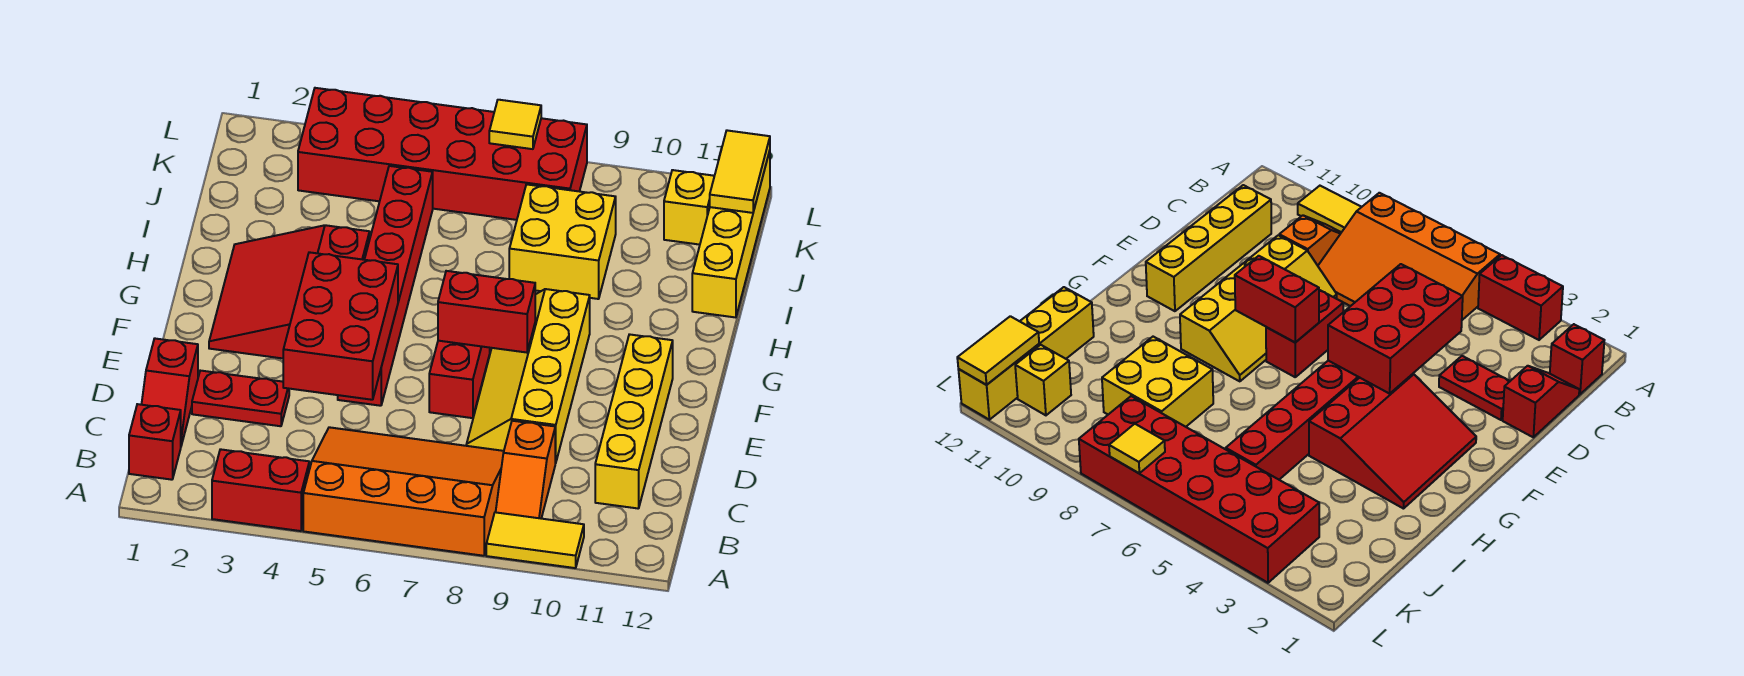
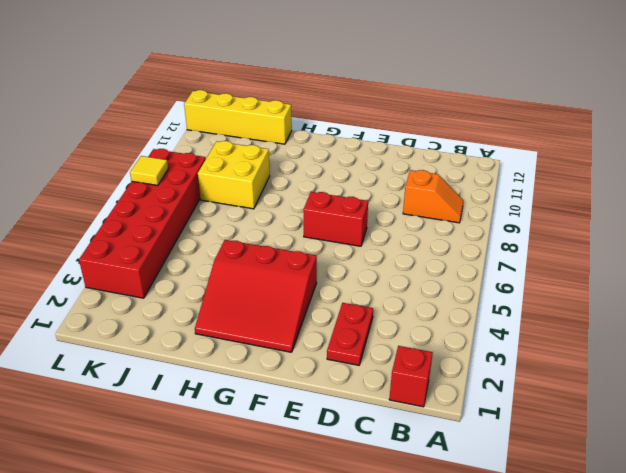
none -> red 1x2 brick [212,449,309,531]
none -> orange 3x4 slope [303,427,504,556]
none -> yellow 1x2 tile [486,512,584,568]

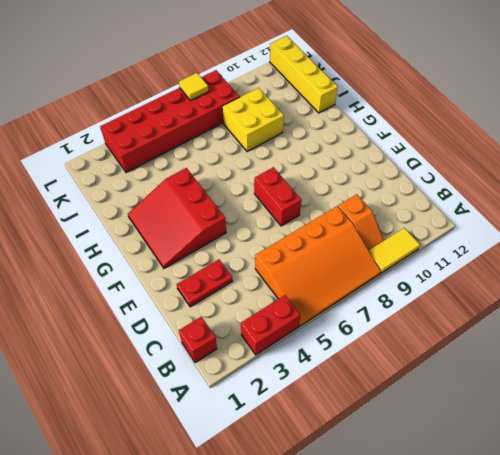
orange 3x4 slope [255,206,381,326] -> orange 3x4 slope turned to [303,427,504,556]
none -> red 1x2 slope [141,339,198,446]
none -> yellow 1x4 brick [595,334,673,509]
none -> yellow 2x4 slope [466,289,590,463]

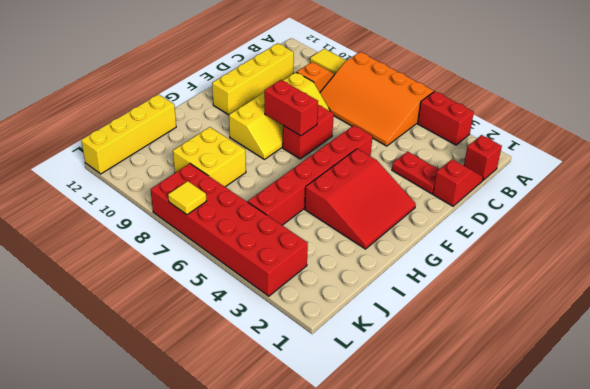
none -> yellow 1x1 brick [664,170,714,245]
none -> red 2x3 brick [283,252,398,400]
none -> yellow 1x2 tile [710,130,770,213]

